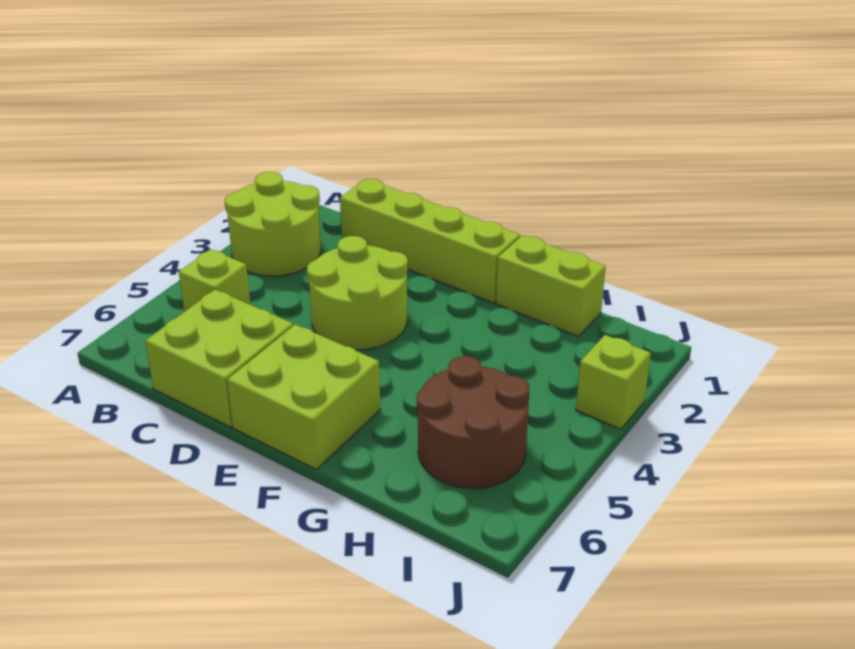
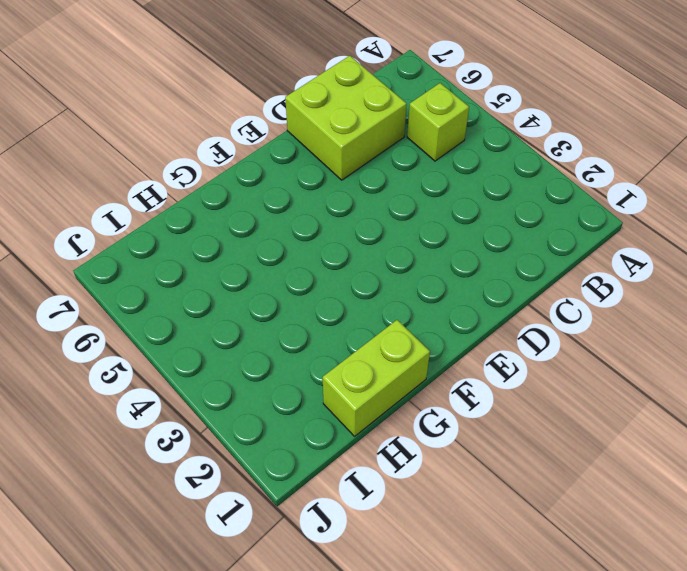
none -> lime 2x2 round brick [225,172,321,276]
none -> lime 1x4 brick [340,179,520,303]

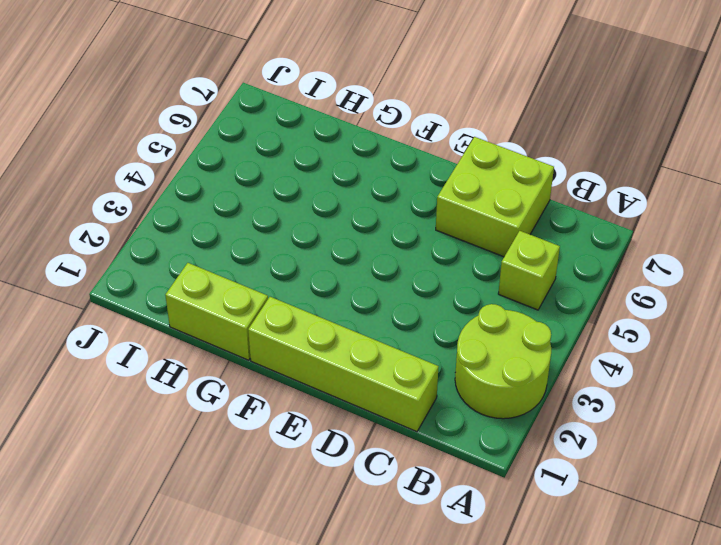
none -> lime 2x2 round brick [307,236,408,350]
none -> lime 2x2 brick [227,324,380,469]

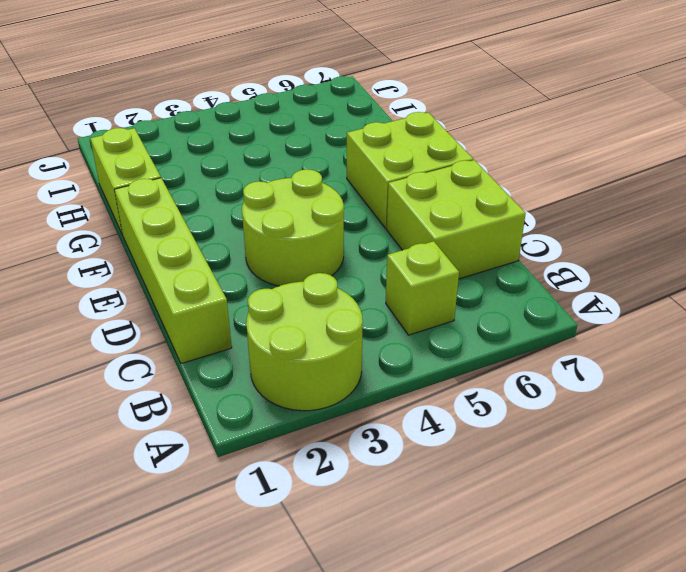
none -> brown 2x2 round brick [417,356,530,489]
none -> lime 1x1 brick [576,335,651,429]

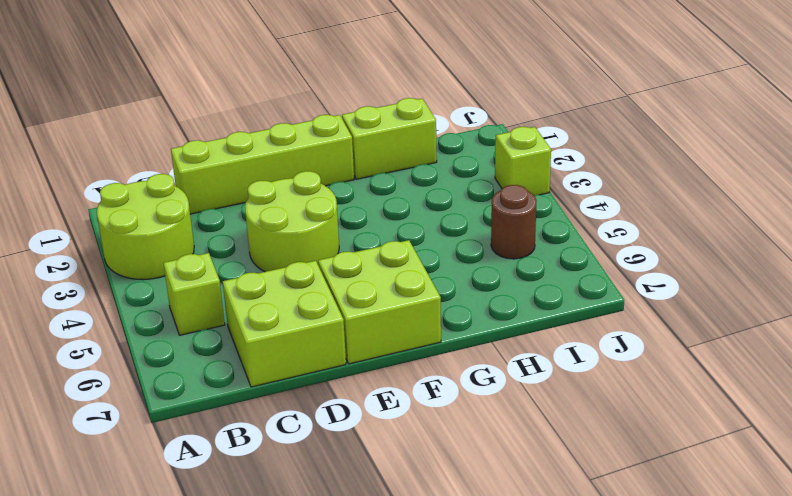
brown 1x1 round brick [491,185,536,259] -> brown 2x2 round brick [417,356,530,489]

